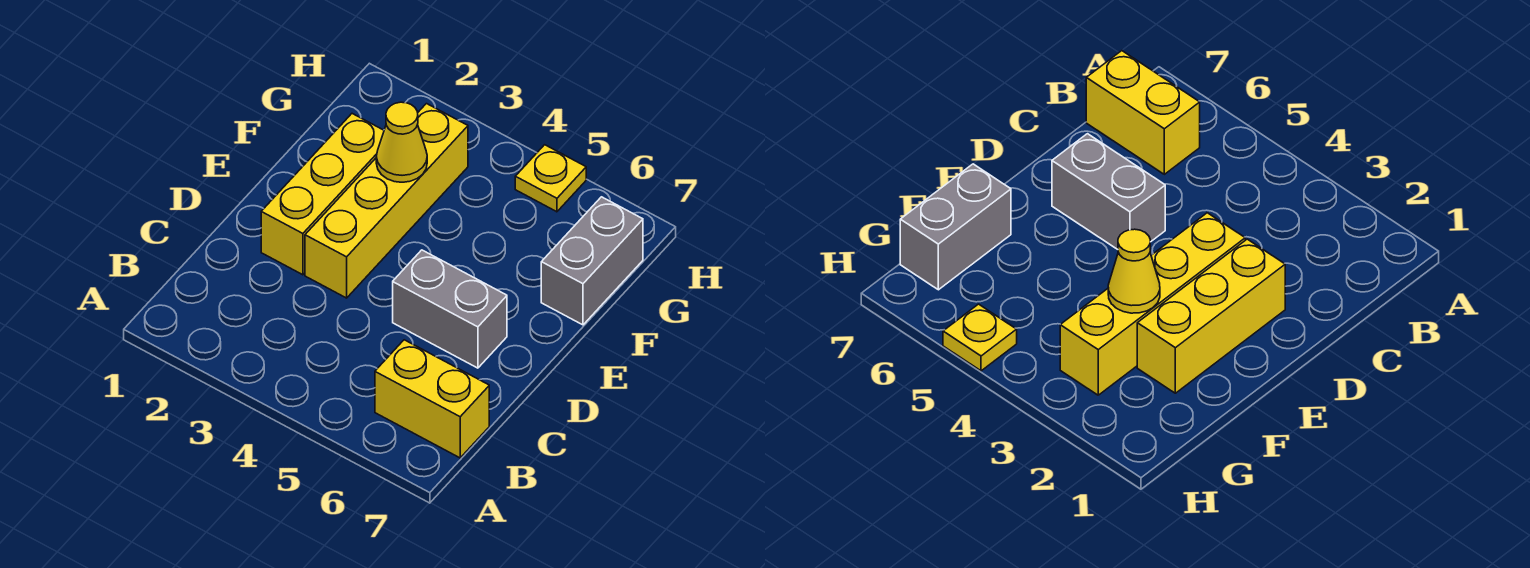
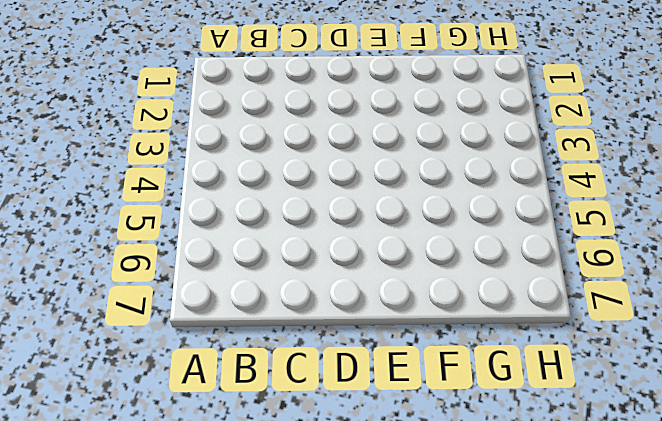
none -> yellow 1x2 brick [375,340,489,458]
none -> yellow 1x3 brick [261,114,384,275]

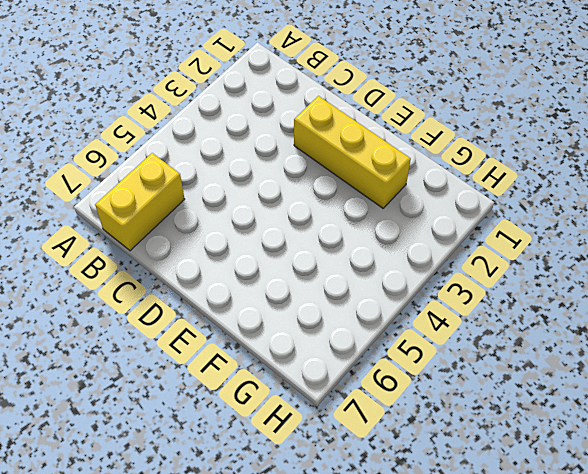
none -> yellow 1x4 brick [305,104,468,298]
none -> grey 1x2 brick [393,250,507,368]

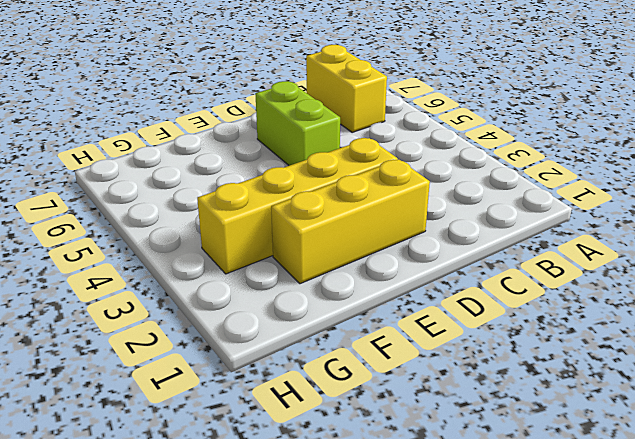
lime 1x2 brick [255,81,340,166] -> grey 1x2 brick [393,250,507,368]
none -> grey 1x2 brick [541,197,643,325]
none -> yellow 1x1 plate [515,145,586,212]

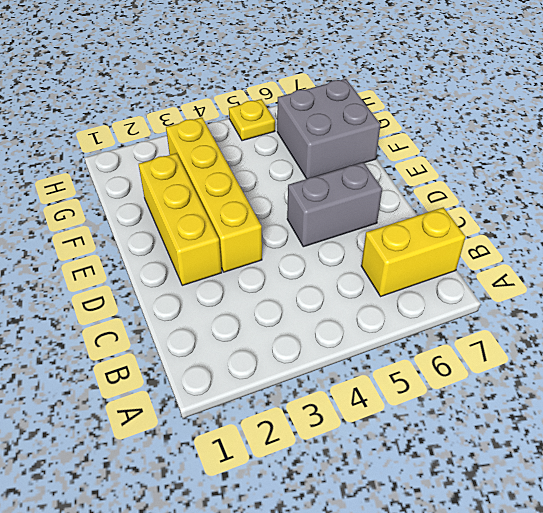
grey 2x2 brick [277,79,381,179] -> grey 1x2 brick [541,197,643,325]
none -> yellow 1x1 cone [376,102,427,182]

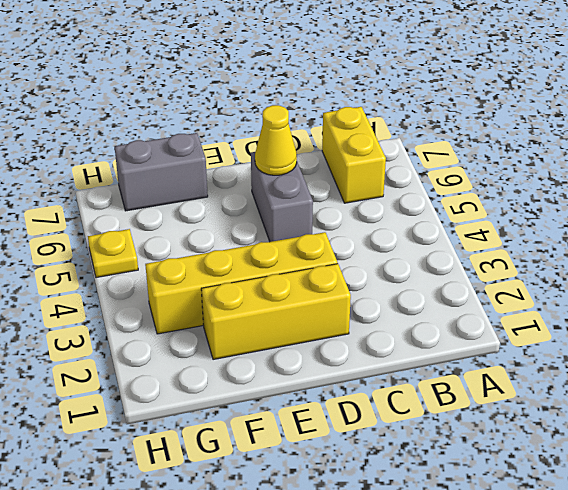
yellow 1x1 cone [255,105,297,175] -> yellow 1x1 cone moved to [376,102,427,182]

